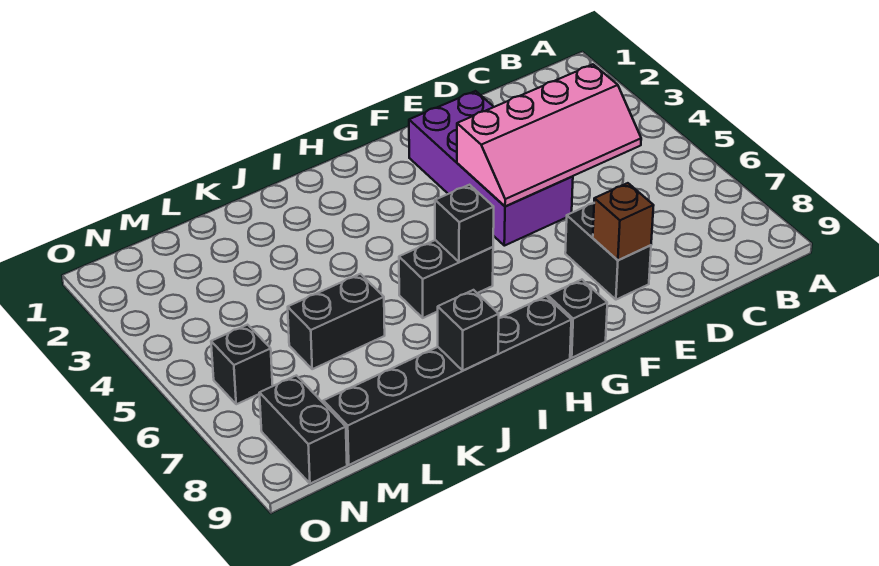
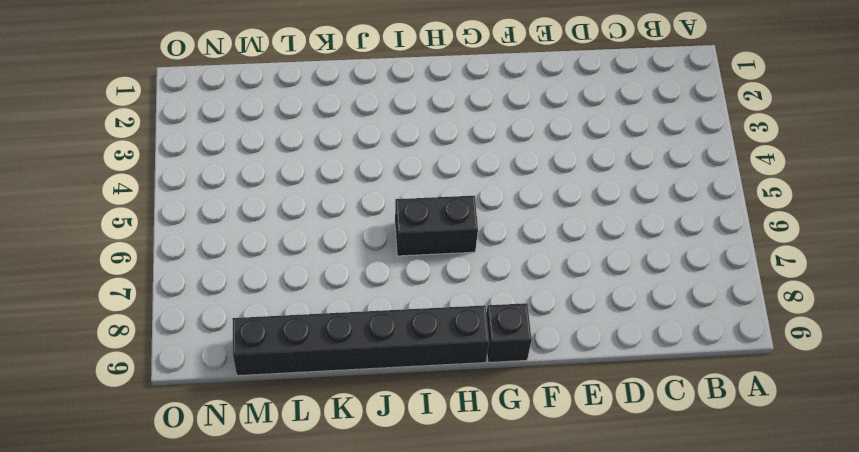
none -> purple 2x4 brick [409,91,573,246]
none -> black 1x2 brick [565,203,651,300]
none -> black 1x2 brick [288,274,385,369]

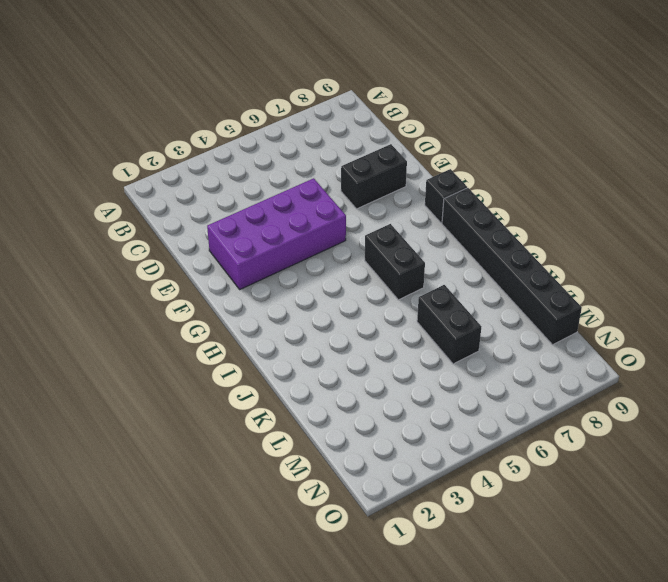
none -> black 1x1 brick [211,325,273,404]
none -> black 1x2 brick [260,375,347,484]
none -> pink 2x4 slope [457,64,641,207]

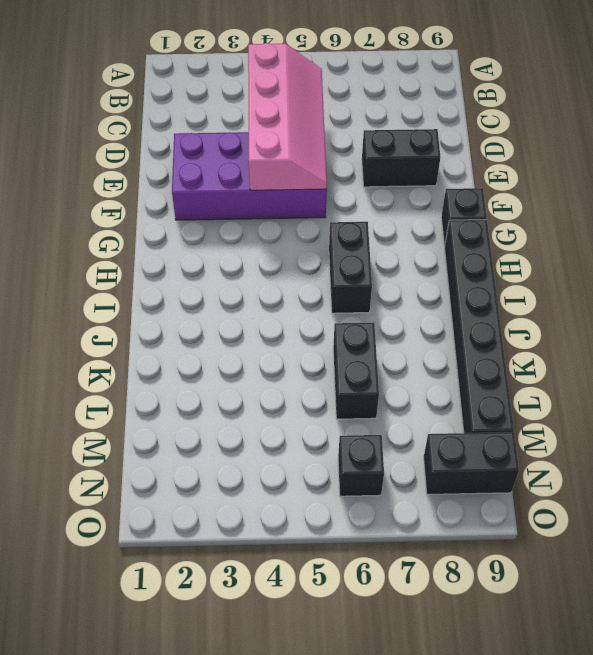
none -> brown 1x1 brick [593,183,654,260]
none -> black 1x1 brick [435,185,494,262]
none -> black 1x1 brick [438,290,499,371]

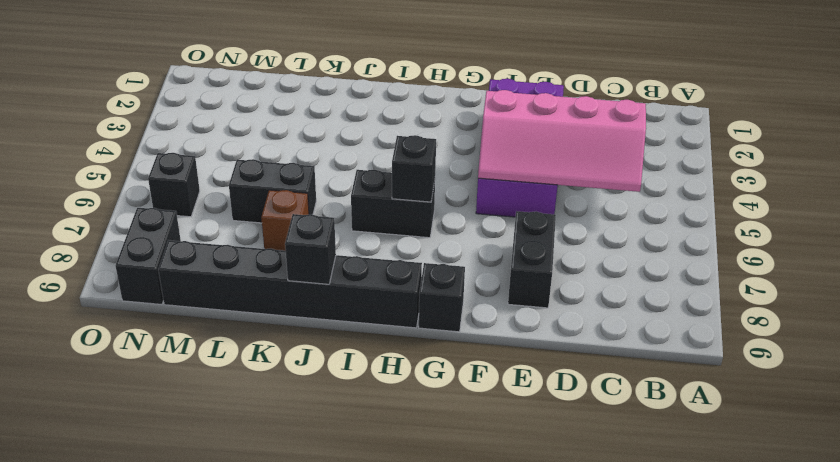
brown 1x1 brick [261,190,309,251] -> brown 1x1 brick moved to [593,183,654,260]

